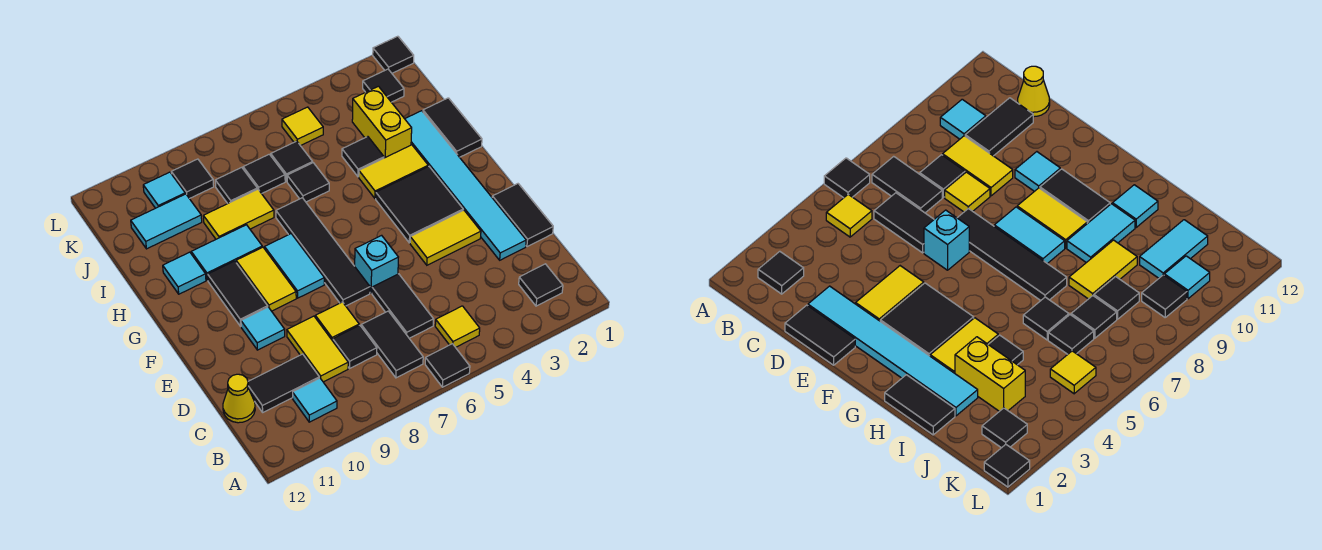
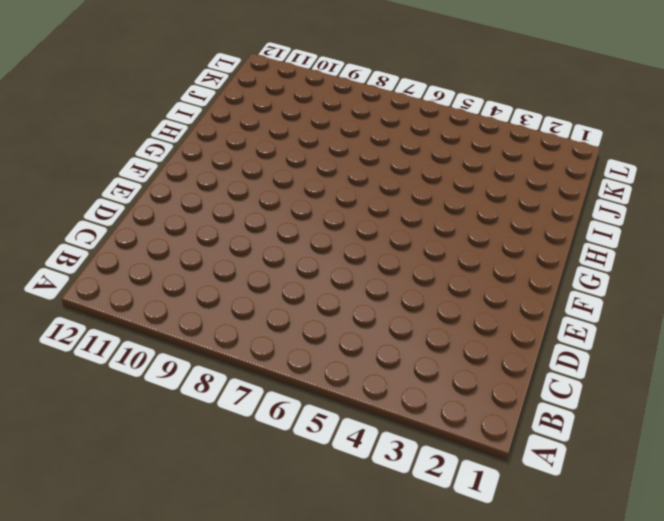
none -> black 1x1 tile [425,344,470,387]
none -> black 1x1 tile [519,264,563,306]
none -> yellow 1x1 tile [435,306,480,347]
none -> black 1x2 tile [361,311,423,378]

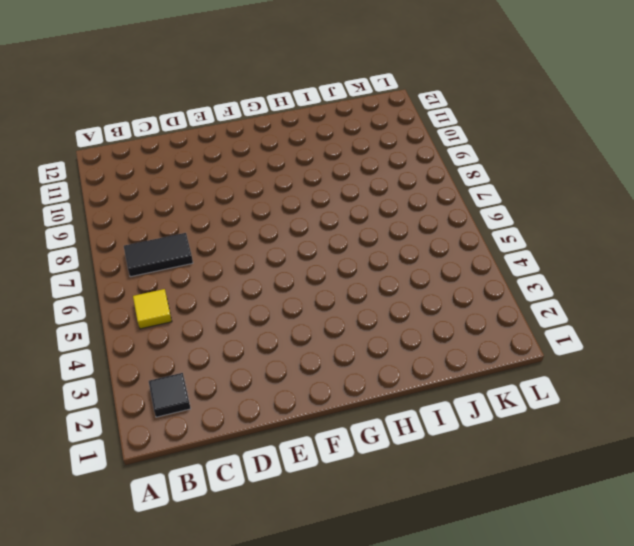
none -> black 1x1 tile [425,344,470,387]
none -> cyan 1x1 tile [293,378,337,422]
none -> black 1x2 tile [372,274,434,338]
none -> black 1x1 tile [333,325,377,368]

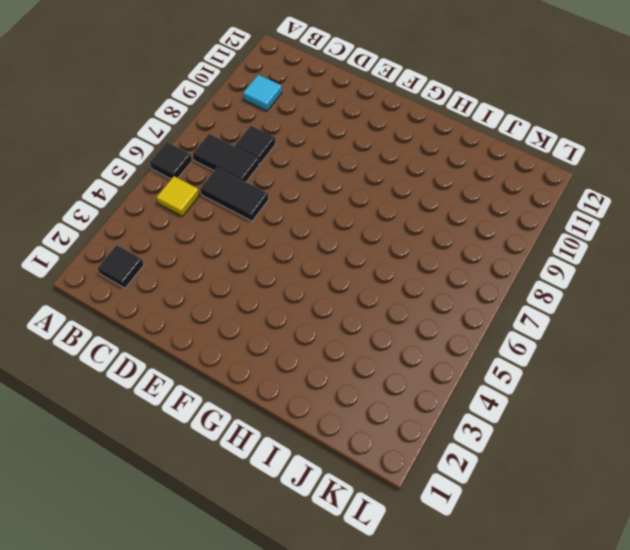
none -> yellow 1x2 tile [287,316,348,382]
none -> black 1x2 tile [248,354,319,412]
none -> yellow 1x1 cone [223,374,255,423]
none -> black 1x2 tile [492,184,553,247]

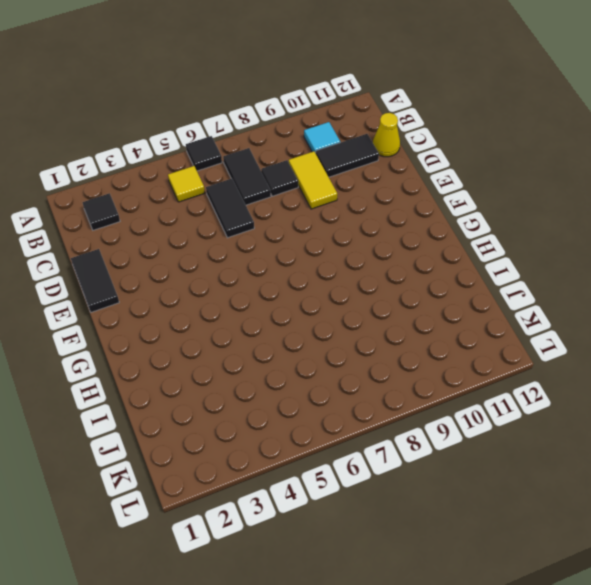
none -> cyan 1x6 tile [405,111,526,260]
none -> yellow 1x1 tile [315,302,359,341]
none -> yellow 1x2 tile [410,210,481,265]
none -> cyan 1x1 brick [355,235,398,293]

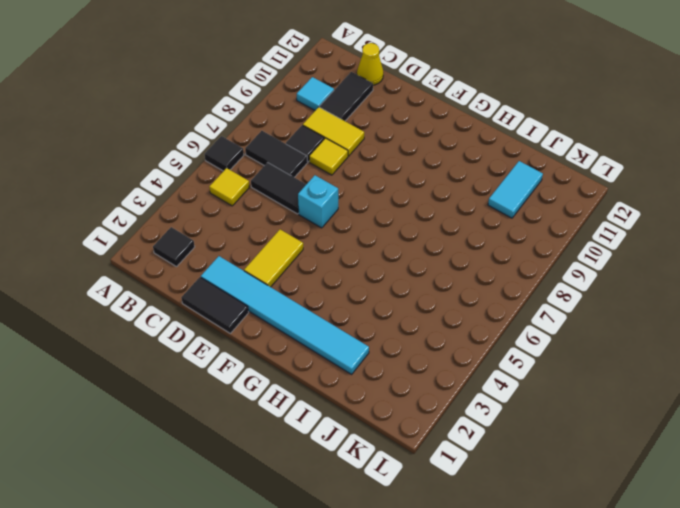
none -> black 1x4 tile [276,198,370,306]
none -> cyan 1x1 tile [241,307,285,350]
none -> black 2x2 tile [376,166,463,243]
none -> cyan 1x2 tile [265,234,324,298]

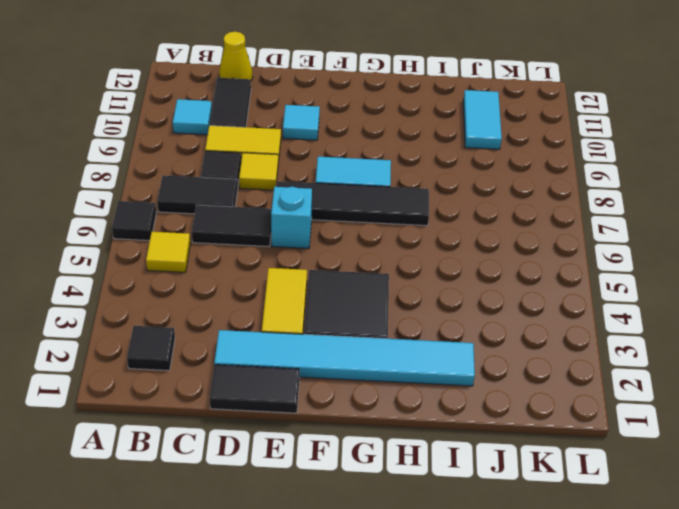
none -> yellow 1x2 tile [236,247,296,311]
none -> black 1x2 tile [208,261,268,326]
none -> black 1x2 tile [423,98,482,157]
none -> yellow 1x2 tile [359,145,428,198]

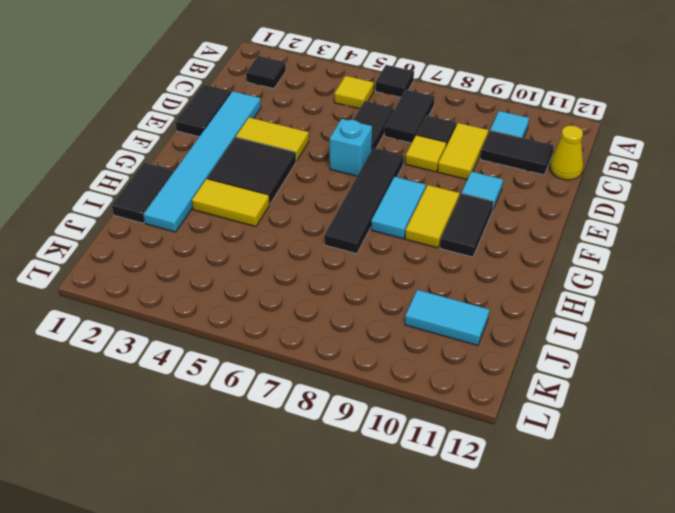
none -> cyan 1x2 tile [191,225,262,280]
none -> cyan 1x1 tile [163,252,206,294]
none -> yellow 1x2 brick [352,86,412,158]
none -> black 1x1 tile [342,137,384,177]

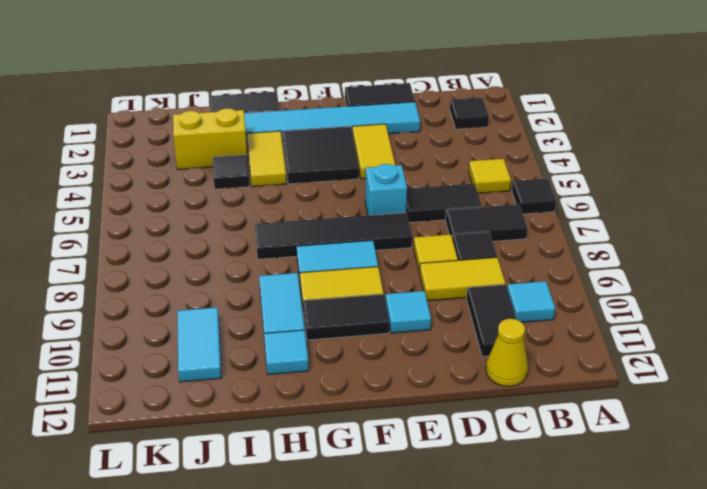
none -> black 1x1 tile [287,163,329,202]
none -> yellow 1x2 tile [203,189,274,239]
none -> black 1x1 tile [271,141,313,181]
none -> black 1x1 tile [243,154,285,194]

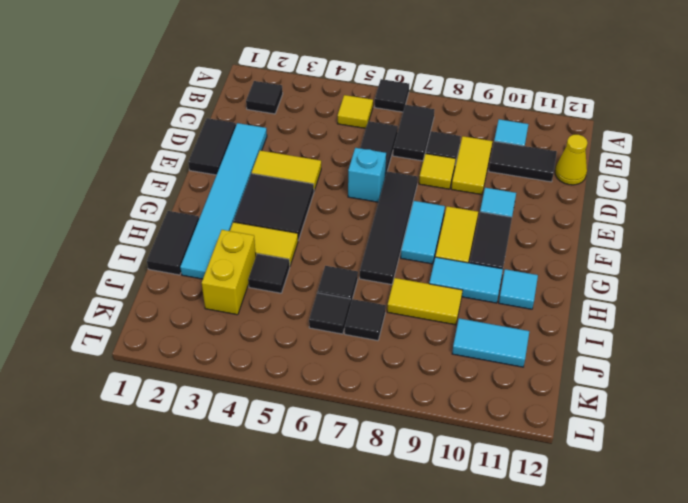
none -> black 1x1 tile [215,167,257,203]
none -> black 1x1 tile [363,69,404,102]
none -> yellow 1x1 tile [282,107,323,146]
none -> black 1x1 tile [171,159,214,199]

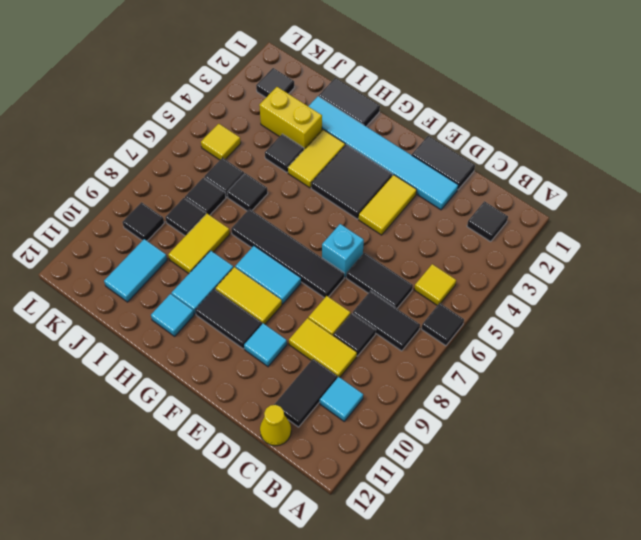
none -> cyan 1x1 tile [143,172,185,208]
none -> black 1x1 tile [373,36,414,73]

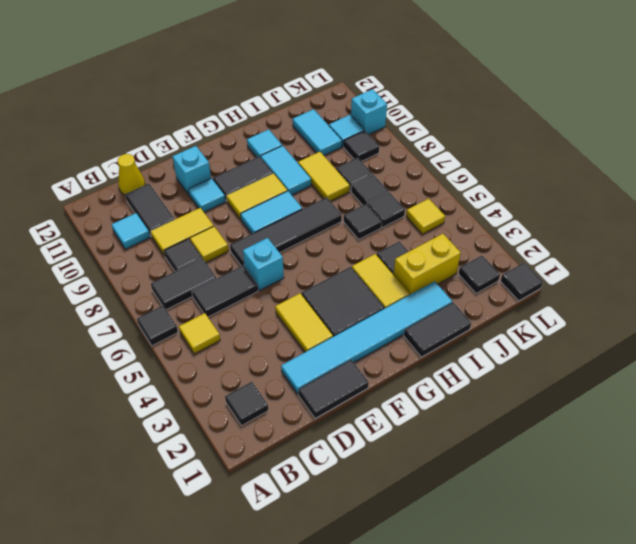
cyan 1x1 brick [173,146,211,195] -> none
cyan 1x1 brick [351,89,387,134] -> none

